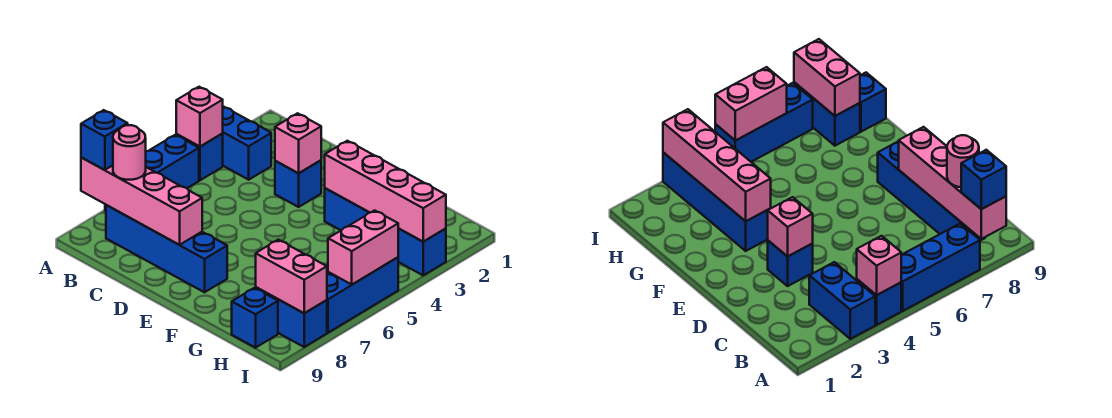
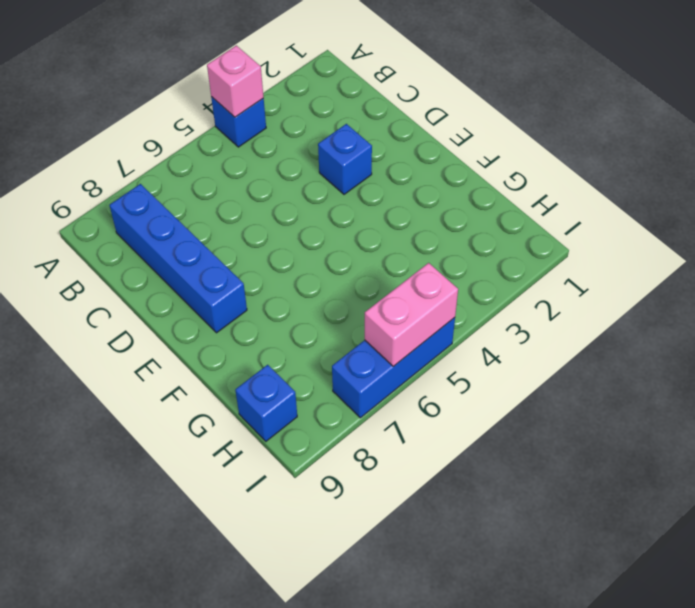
none -> blue 1x2 brick [222,106,271,180]
none -> blue 1x3 brick [105,135,199,211]
none -> blue 1x4 brick [325,188,446,275]

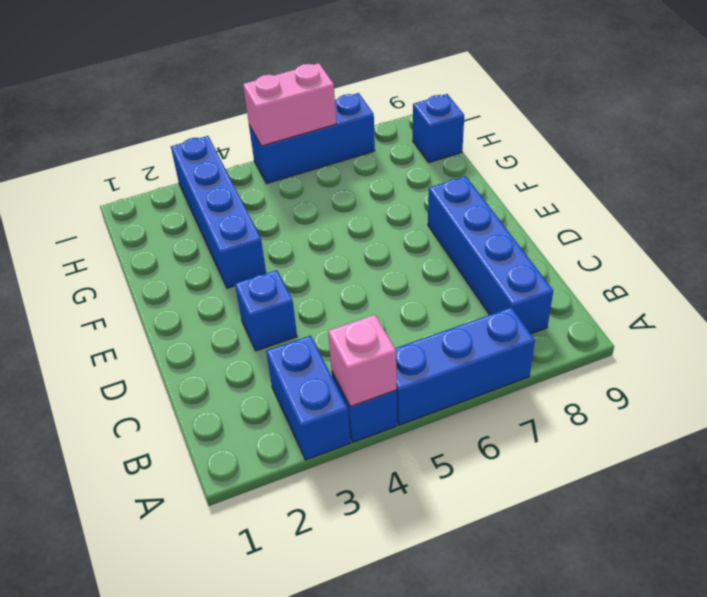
none -> blue 1x2 brick [256,287,327,347]
none -> pink 1x4 brick [81,157,202,245]
none -> pink 1x1 brick [275,113,321,173]

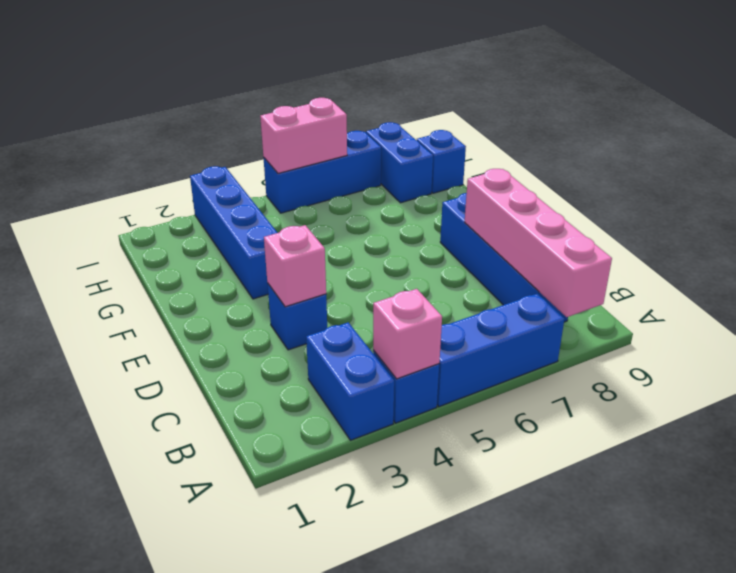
none -> pink 1x4 brick [325,141,446,242]
none -> pink 1x2 brick [256,240,327,313]
none -> blue 1x1 brick [81,110,128,170]

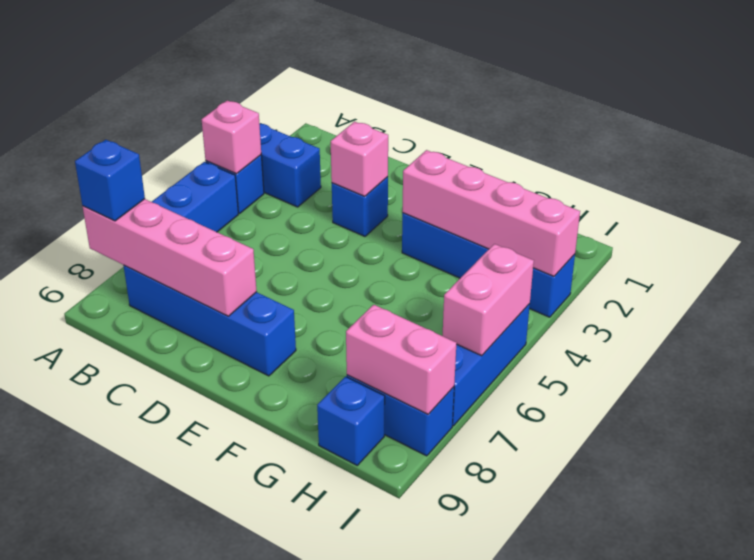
none -> pink 1x1 round brick [113,125,146,180]

